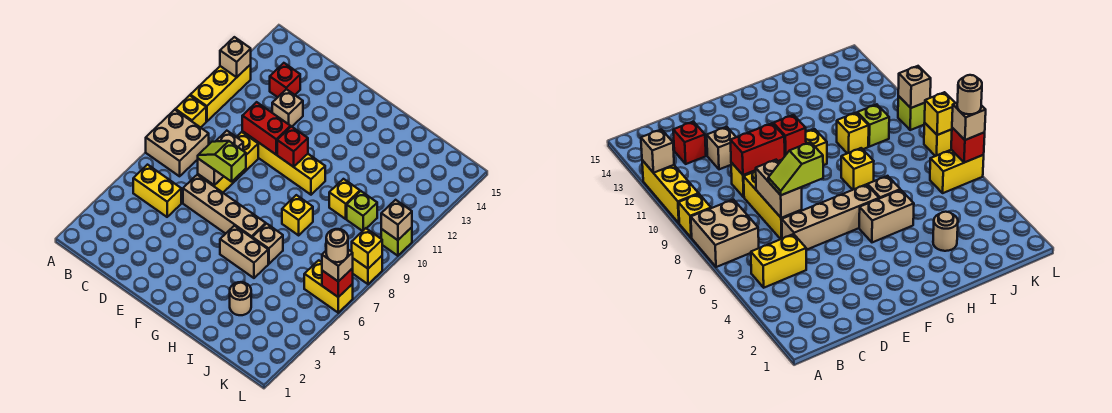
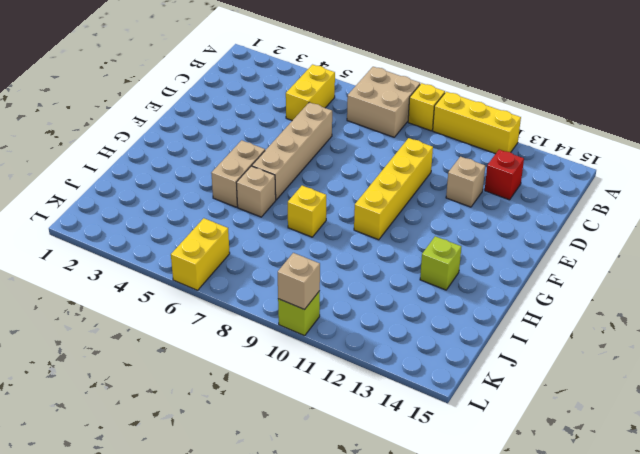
lime 1x1 brick [420,236,461,290] -> lime 1x1 brick moved to [347,191,377,231]
none -> yellow 1x3 brick [198,132,258,192]
none -> tan 1x1 round brick [230,282,251,315]
none -> yellow 1x1 brick [329,179,360,219]

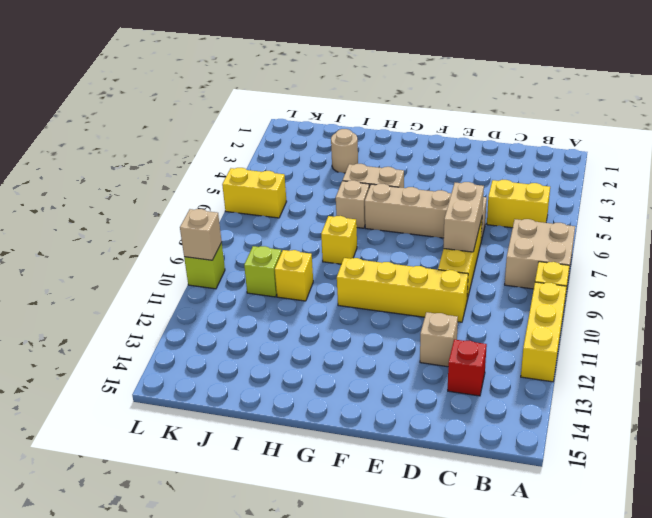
none -> yellow 1x1 brick [352,256,382,284]
none -> tan 1x1 brick [220,37,251,77]
none -> red 1x2 brick [242,102,291,154]

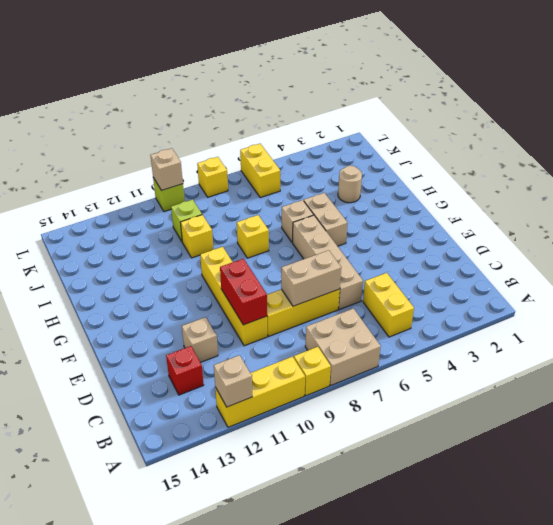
none -> red 1x1 brick [277,127,308,167]
none -> red 1x1 brick [322,269,353,297]
none -> yellow 1x1 brick [352,228,382,268]

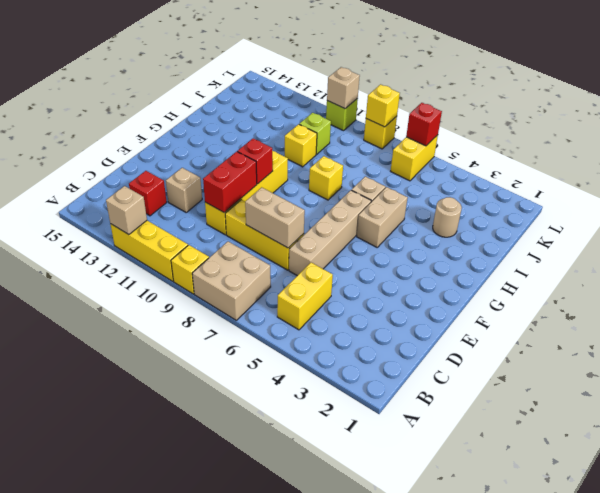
none -> lime 1x2 slope [198,141,246,182]
none -> tan 1x1 brick [322,250,353,282]
none -> tan 1x1 round brick [326,229,348,262]

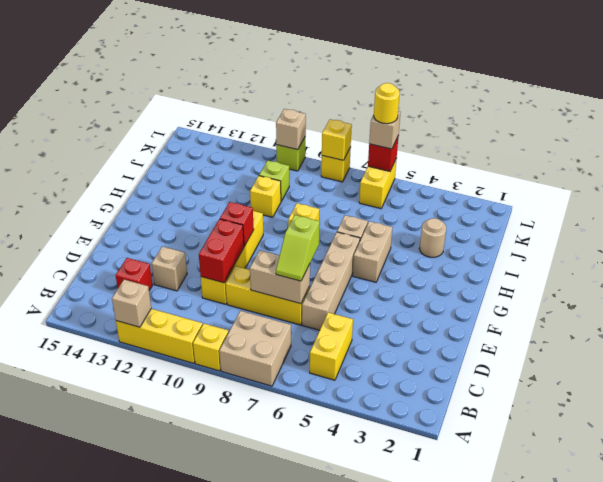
yellow 1x1 round brick [374,83,400,124] -> tan 1x1 round brick [326,229,348,262]

